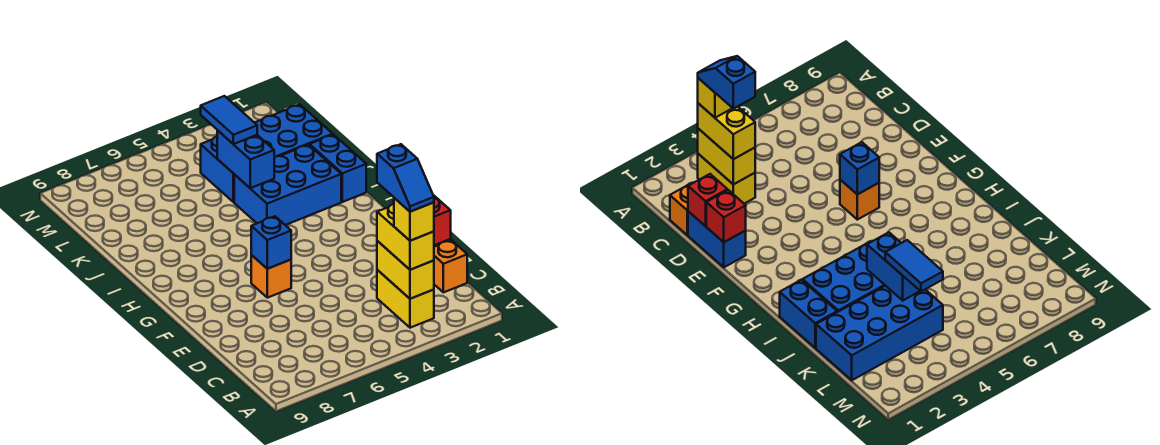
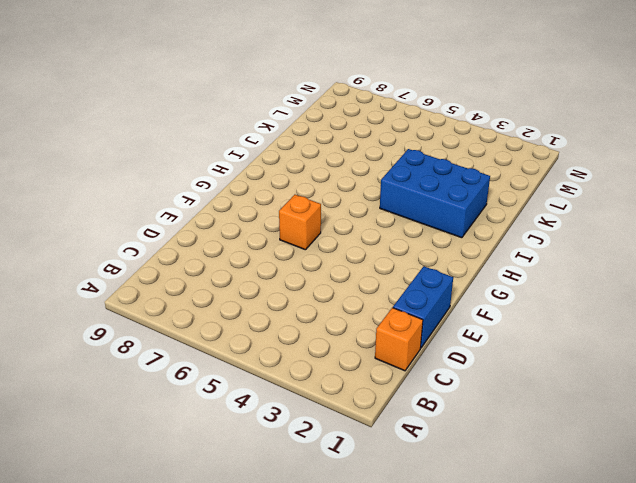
none -> yellow 1x2 brick [377,270,434,328]
none -> blue 1x2 brick [310,135,366,202]
none -> blue 2x4 brick [201,104,333,202]

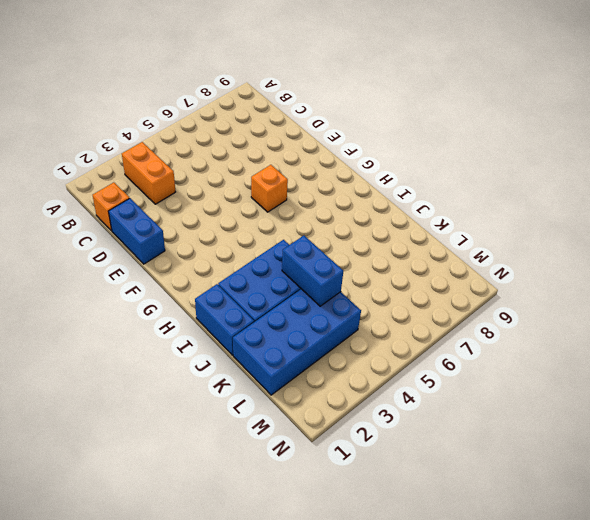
orange 1x2 brick [122,142,175,204] -> yellow 1x2 brick [377,270,434,328]
none -> yellow 1x2 brick [377,241,434,299]
none -> red 1x1 brick [434,196,451,245]
none -> red 1x1 brick [706,190,746,242]

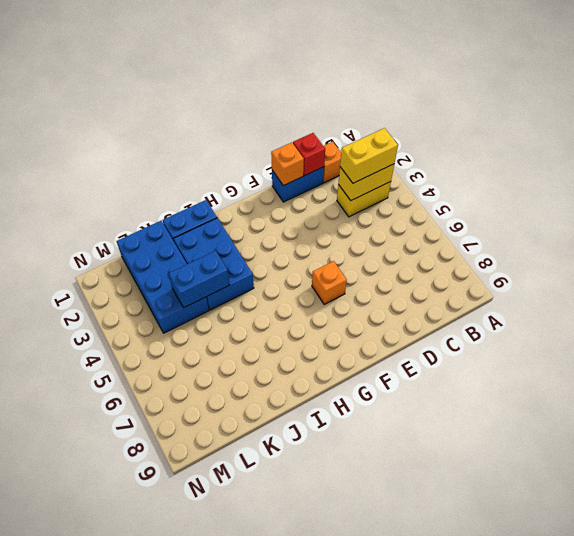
orange 1x1 brick [271,142,304,186] -> red 1x1 brick [706,190,746,242]
none -> blue 1x1 brick [251,216,291,269]
none -> blue 1x2 tile [201,96,257,144]
none -> yellow 1x1 brick [394,198,434,241]

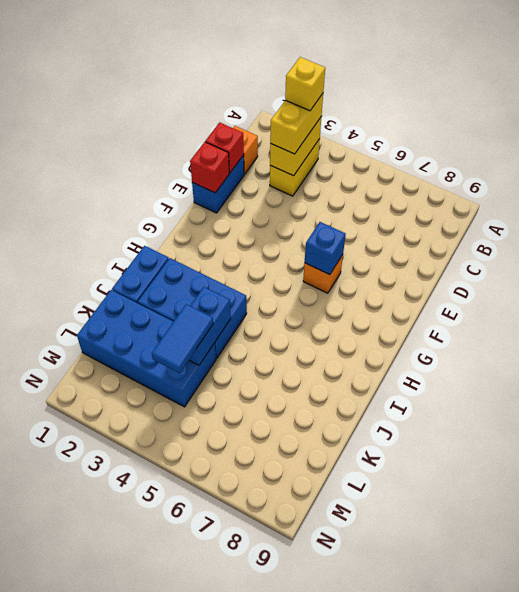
none -> blue 1x2 slope [377,144,434,212]

